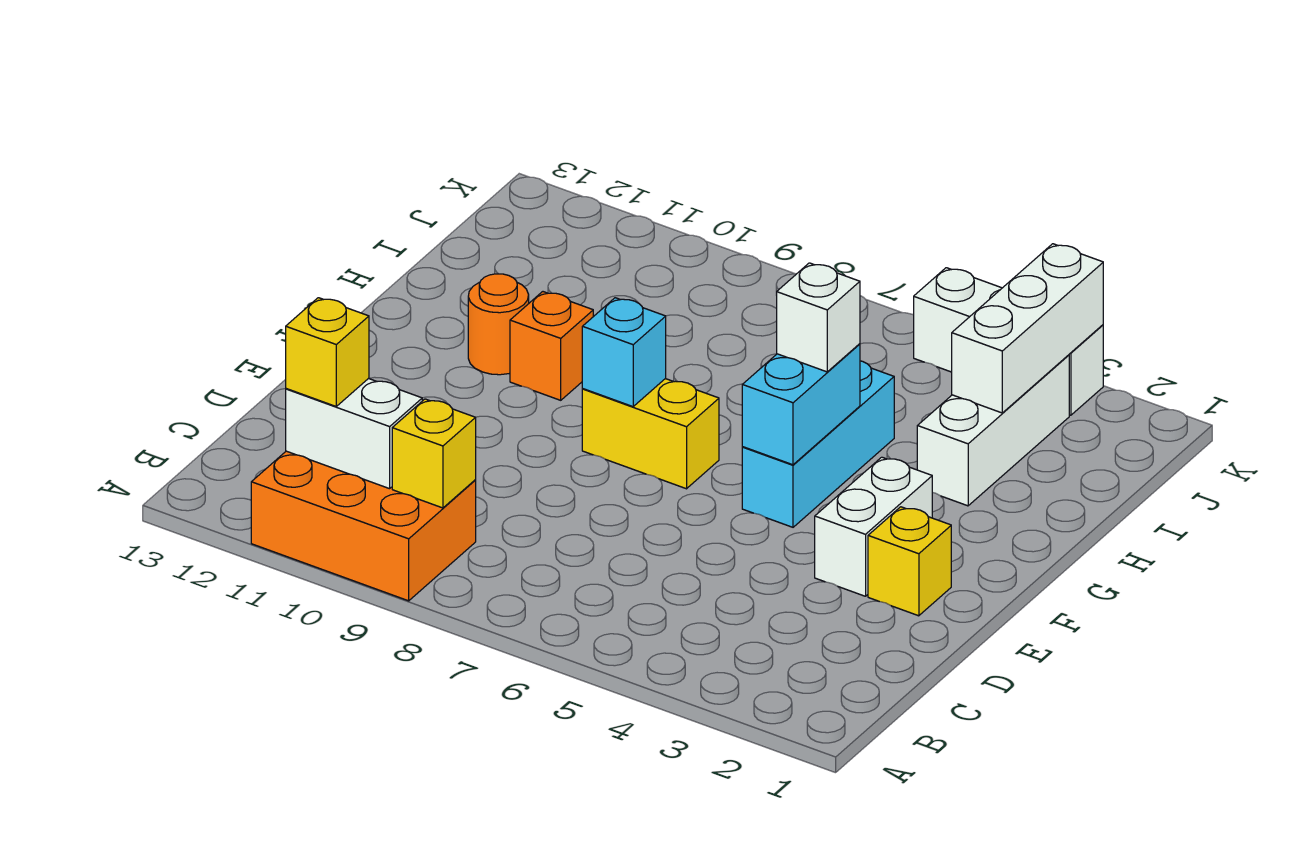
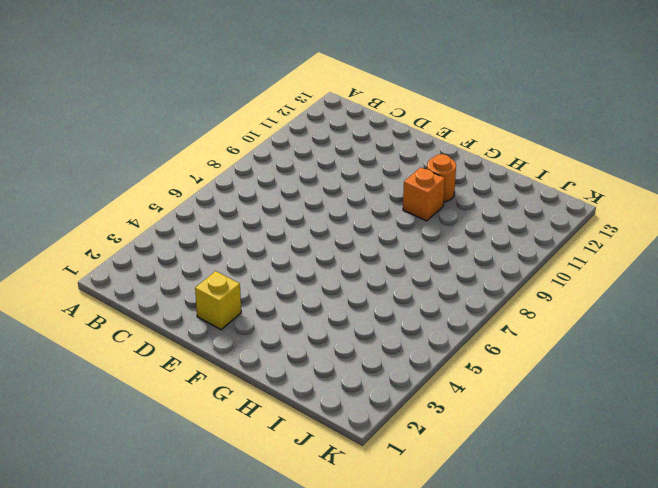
none -> orange 2x3 brick [251,451,476,601]
none -> white 1x2 brick [815,457,932,596]
none -> cyan 1x3 brick [742,361,894,527]

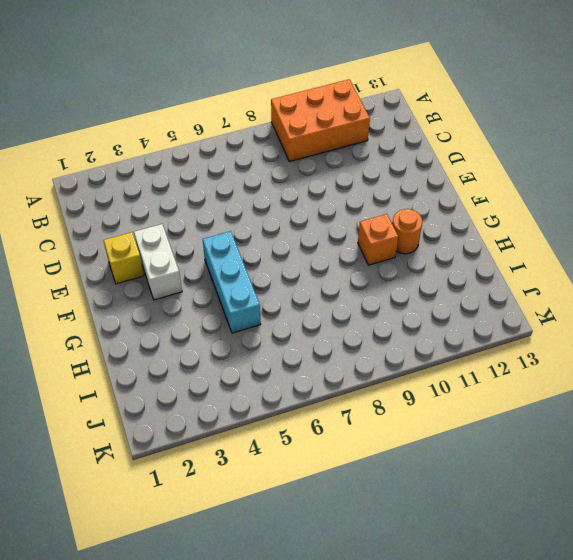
none -> yellow 1x2 brick [582,379,719,489]
none -> white 1x3 brick [917,355,1069,506]
none -> white 1x3 brick [914,268,1103,415]

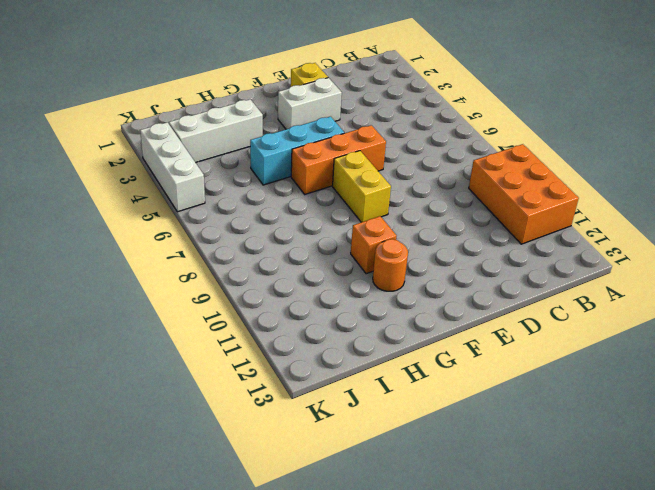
orange 1x3 brick [291,125,386,194] -> none
none -> yellow 1x1 brick [392,399,476,508]
none -> white 1x2 brick [286,378,422,489]
none -> cyan 1x2 brick [742,344,860,465]

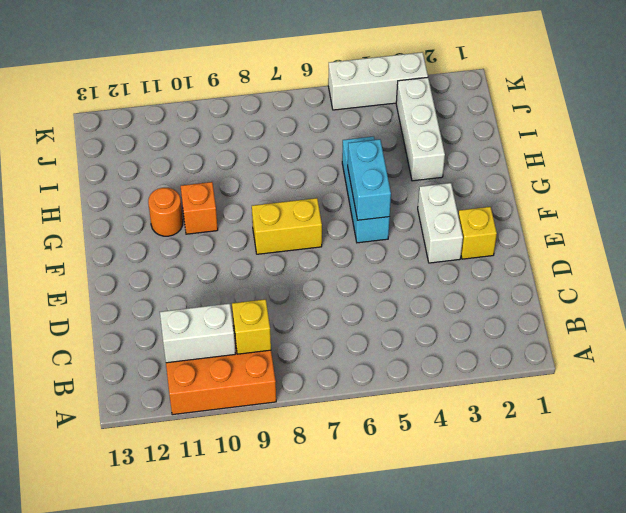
none -> cyan 1x1 brick [582,298,666,407]
none -> white 1x3 brick [952,244,1103,413]
none -> yellow 1x1 brick [286,298,369,406]

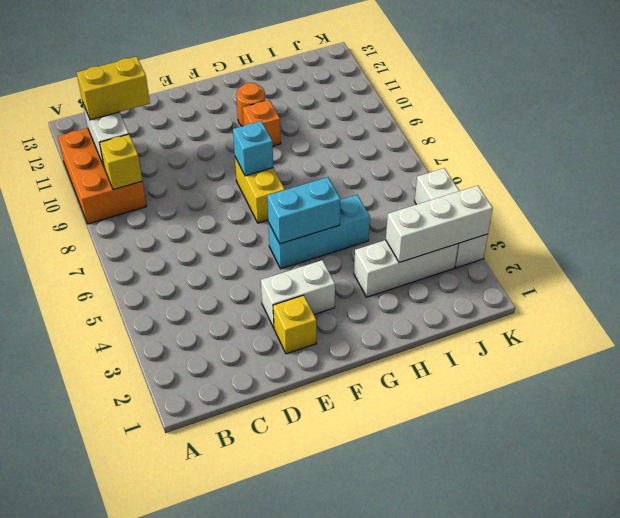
yellow 1x2 brick [76,56,150,120] -> yellow 1x1 brick [286,298,369,406]
none -> white 1x1 brick [777,263,860,372]

